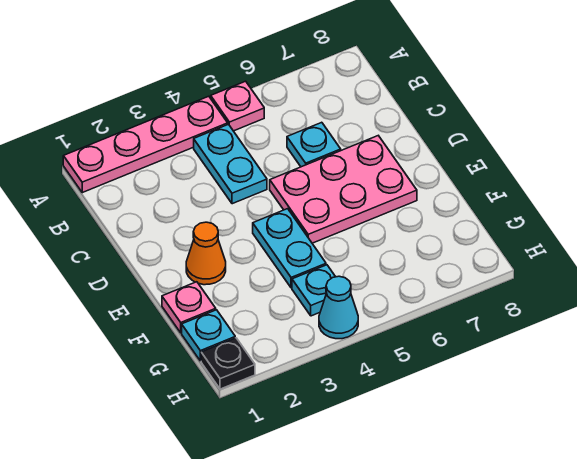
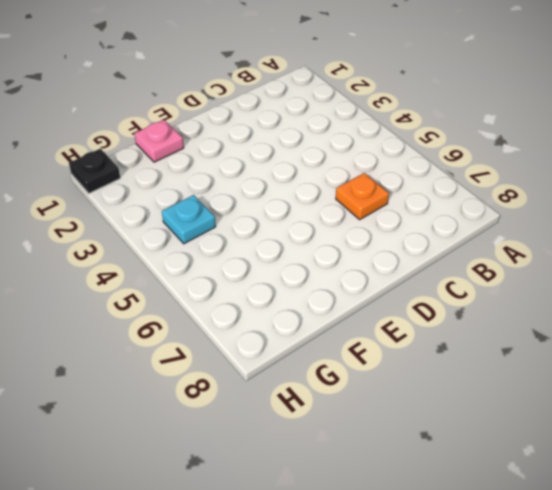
orange 1x1 plate [336,173,389,219] -> cyan 1x1 plate [287,122,341,167]
none -> pink 1x4 plate [63,96,228,193]
none -> pink 1x1 plate [211,81,264,131]
none -> cyan 1x2 plate [194,124,267,204]

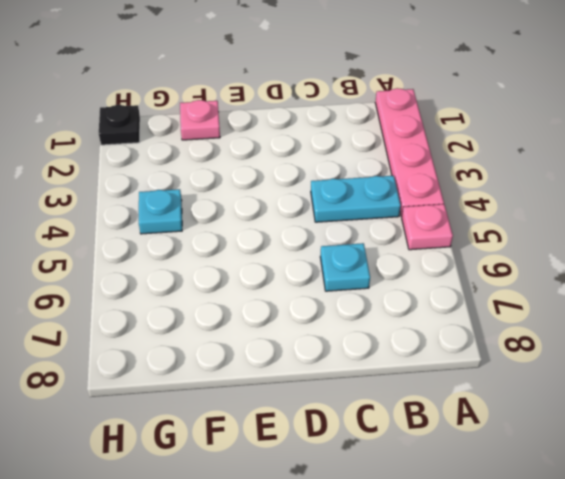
none -> pink 2x3 plate [270,136,417,243]
none -> orange 1x1 cone [186,222,226,285]
none -> cyan 1x2 plate [253,209,326,288]

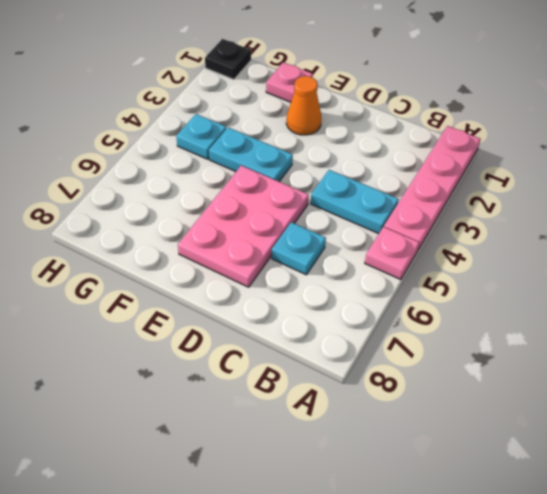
none -> cyan 1x1 plate [182,310,235,361]
none -> cyan 1x1 cone [319,276,358,339]

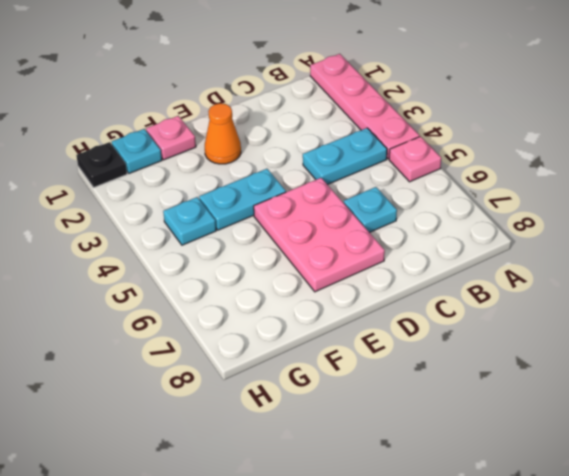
none -> cyan 1x1 cone [319,276,358,339]

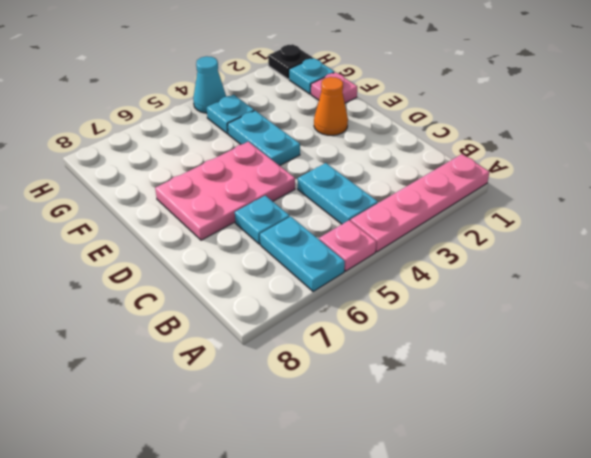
cyan 1x2 plate [260,217,345,292] -> none

